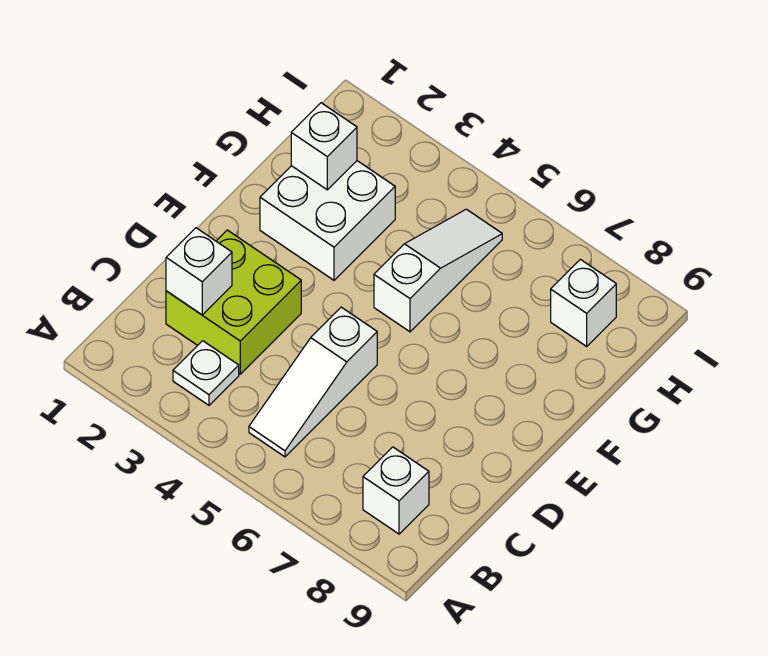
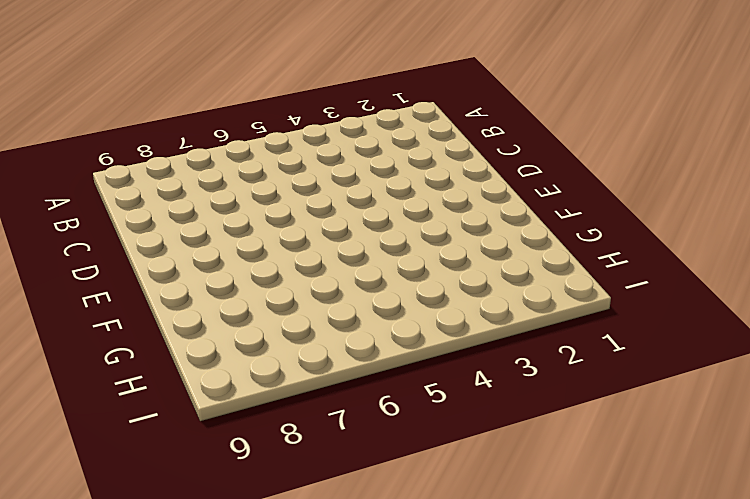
none -> white 1x1 plate [173,341,239,405]
none -> white 1x3 slope [249,307,377,457]

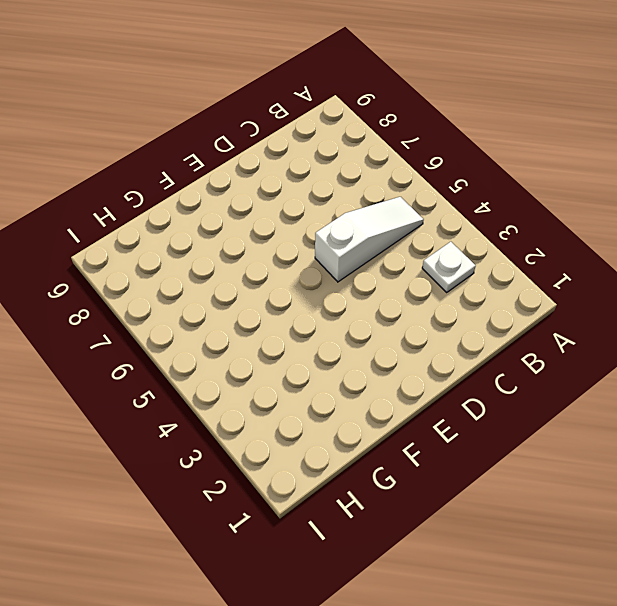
none -> white 1x1 brick [363,447,429,534]
none -> lime 2x2 brick [166,230,301,374]

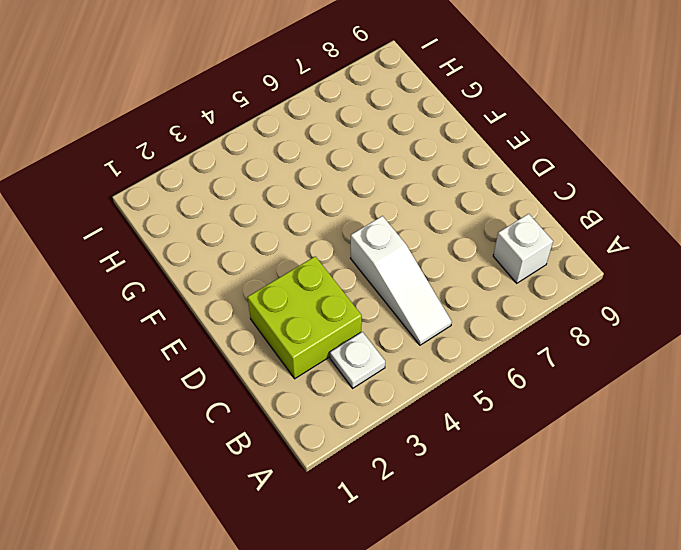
none -> white 2x2 brick [260,161,395,280]
none -> white 1x3 slope [374,209,502,332]

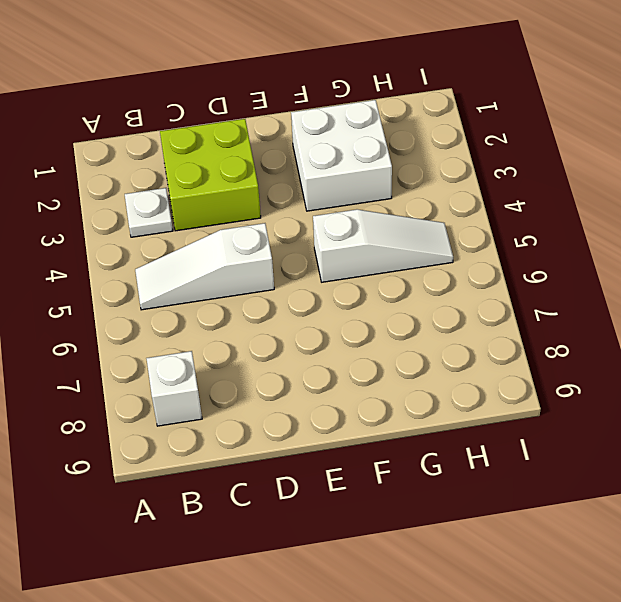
none -> white 1x1 brick [551,259,616,346]
none -> white 1x1 brick [166,228,232,315]

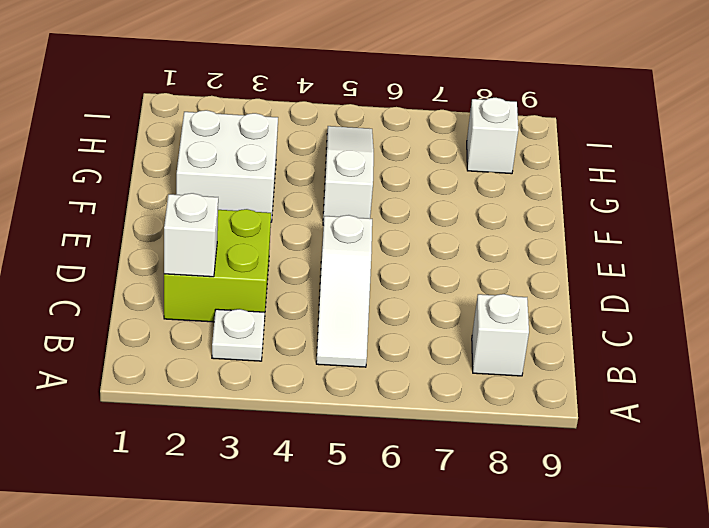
none -> white 1x1 brick [291,103,357,190]

